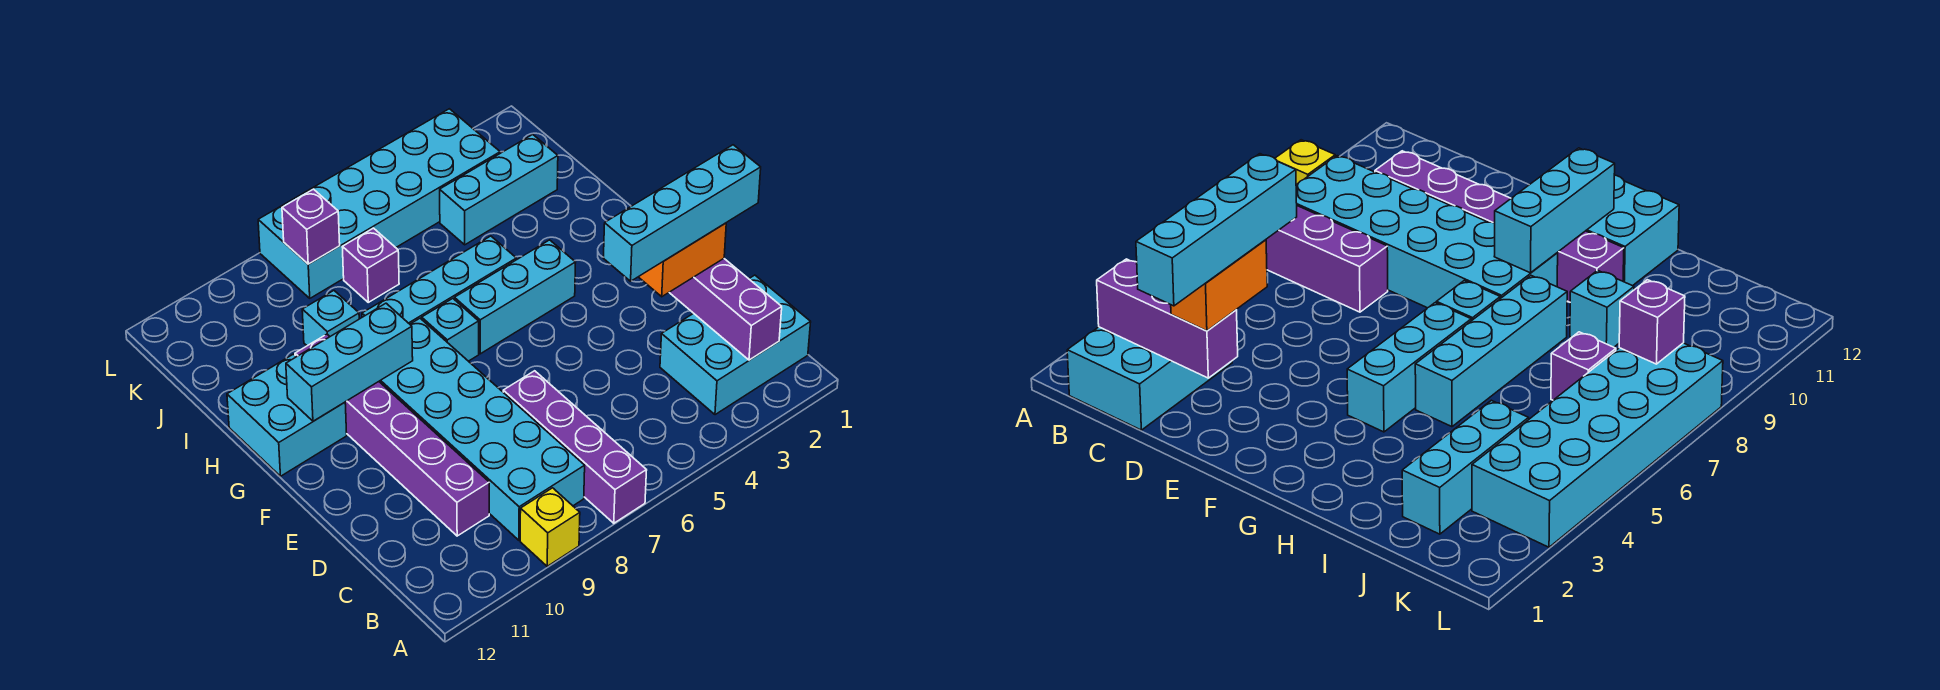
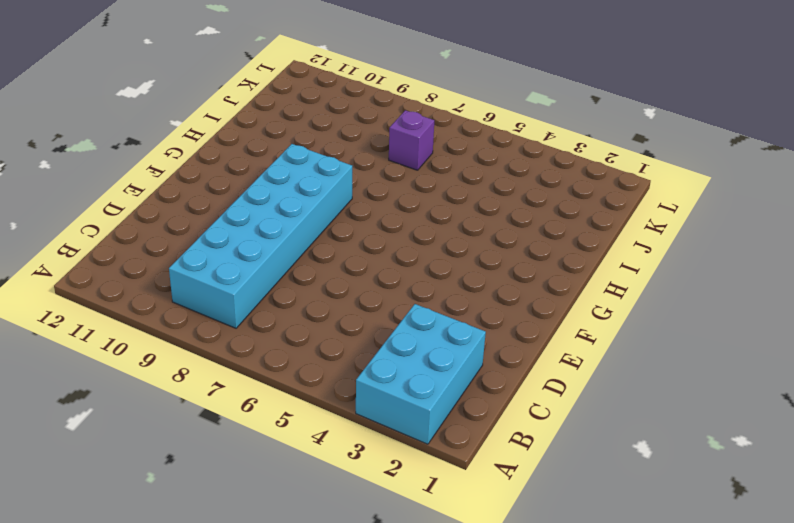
cyan 2x3 brick [356,304,486,444] -> cyan 2x3 brick turned to [660,275,811,415]
none -> purple 1x4 brick [503,371,647,523]
none -> yellow 1x1 brick [520,488,580,566]
none -> purple 1x6 brick [295,334,489,536]

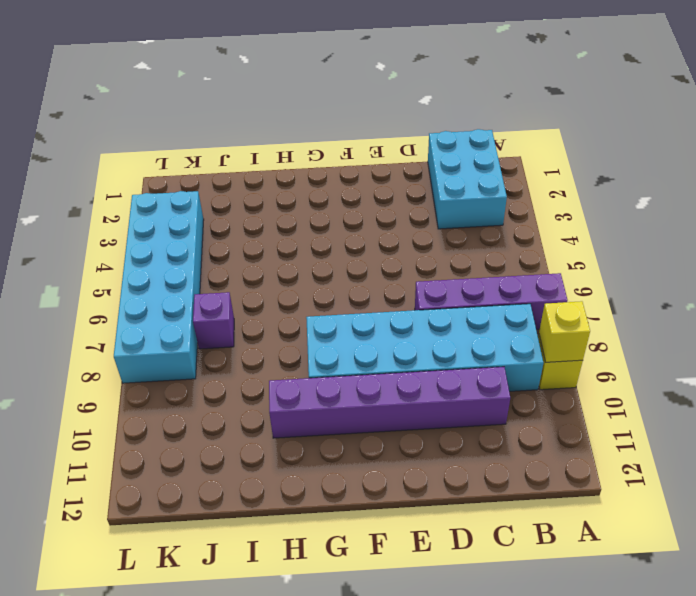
yellow 1x1 brick [539,301,590,362] -> none
none -> cyan 1x3 brick [454,240,576,354]
none -> cyan 1x1 brick [422,299,479,361]
none -> cyan 2x2 brick [227,354,347,476]

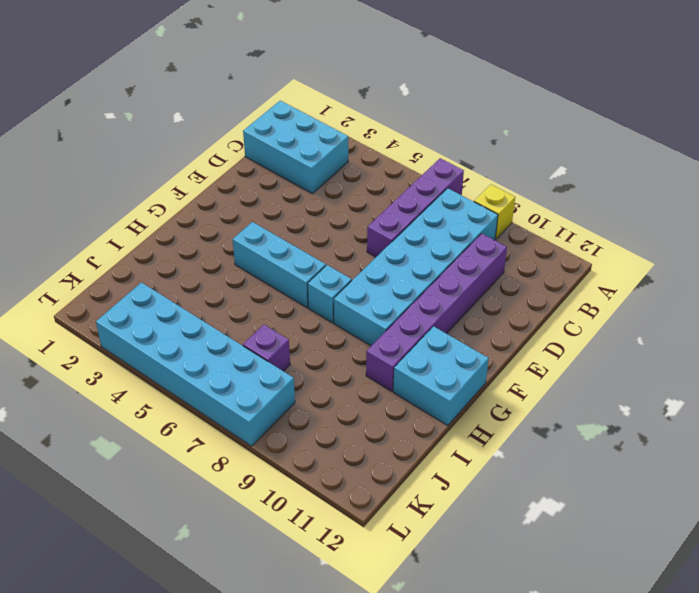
none -> cyan 1x4 brick [362,236,516,324]
none -> cyan 1x1 brick [302,291,359,346]
none -> cyan 1x3 brick [440,134,558,245]

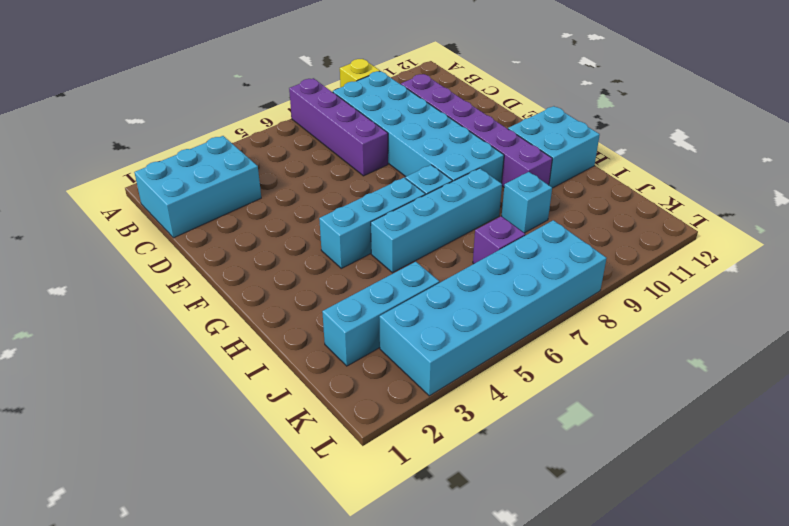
none -> purple 1x3 brick [669,259,782,360]
none -> cyan 1x3 brick [286,303,413,421]
none -> purple 1x1 brick [282,189,340,264]

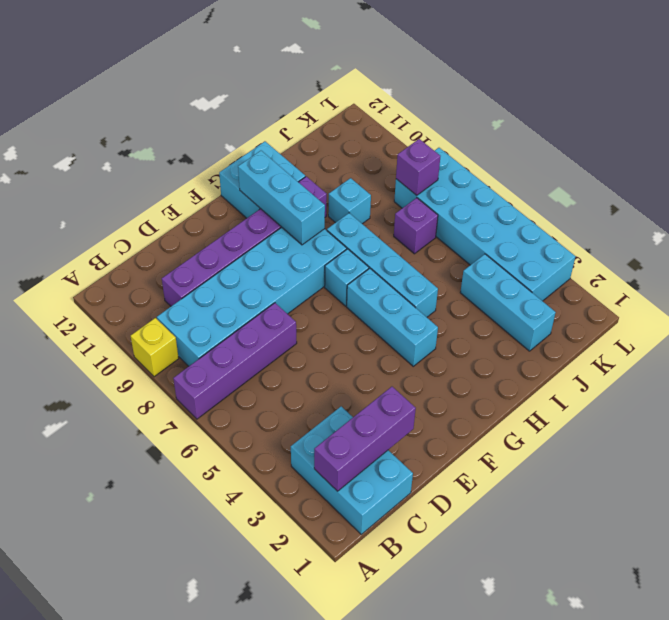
none -> orange 1x2 brick [639,223,726,297]
none -> cyan 1x4 brick [604,145,761,281]

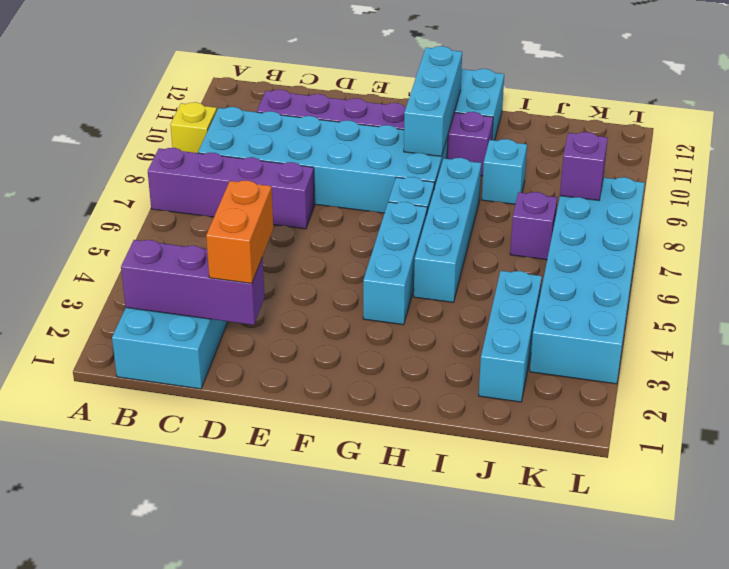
none -> cyan 1x4 brick [604,145,761,281]

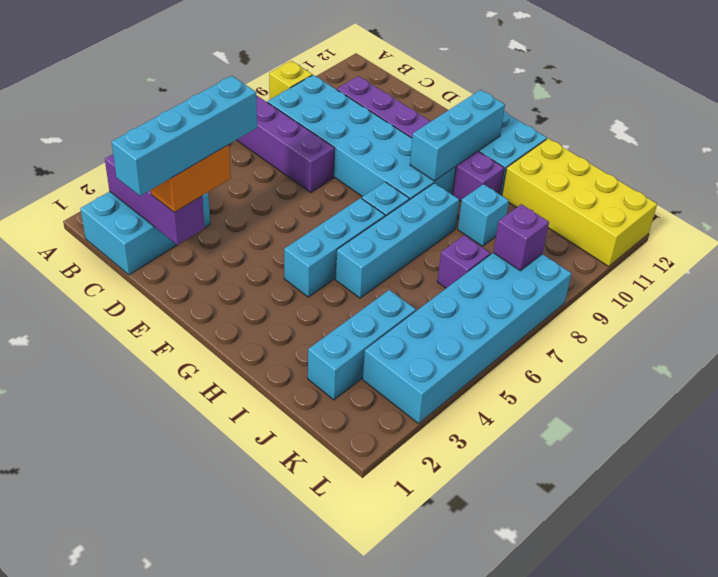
yellow 2x4 brick [502,138,657,267] -> none

